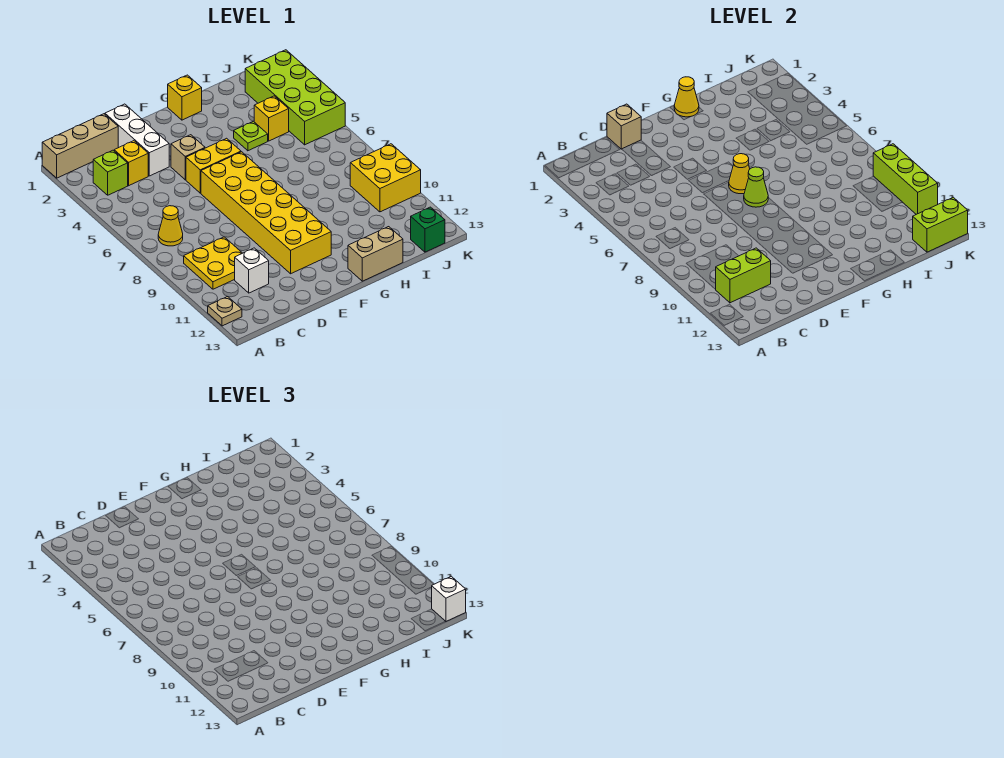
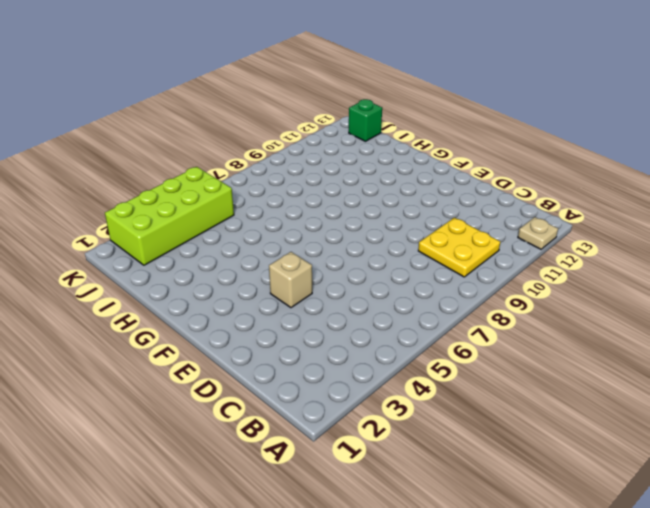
none -> tan 1x3 brick [42,114,118,178]
none -> lime 1x1 brick [93,150,128,195]
none -> yellow 1x1 cone [158,206,183,246]

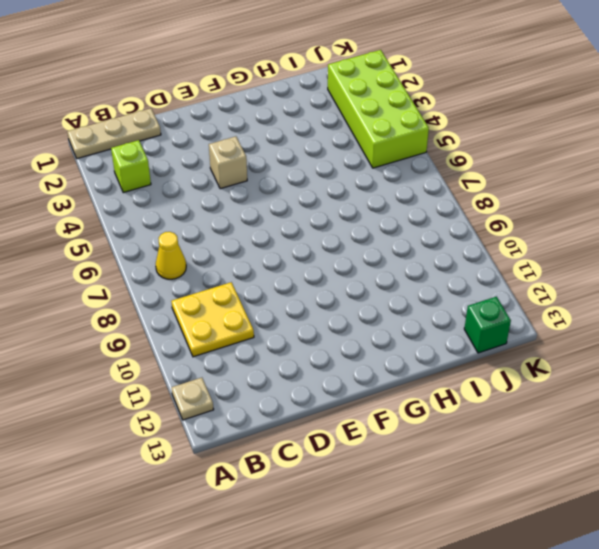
tan 1x3 plate [67,108,161,159] -> tan 1x3 brick [42,114,118,178]
none -> yellow 1x1 brick [114,141,148,186]
none -> white 1x1 brick [235,248,269,293]
none -> white 1x3 brick [105,104,169,176]

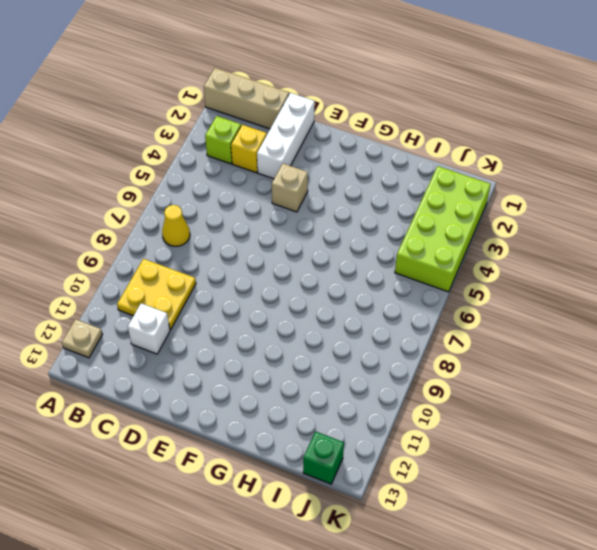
none -> yellow 1x2 brick [186,138,241,193]
none -> yellow 2x6 brick [201,152,331,274]
none -> yellow 1x1 brick [168,75,202,120]

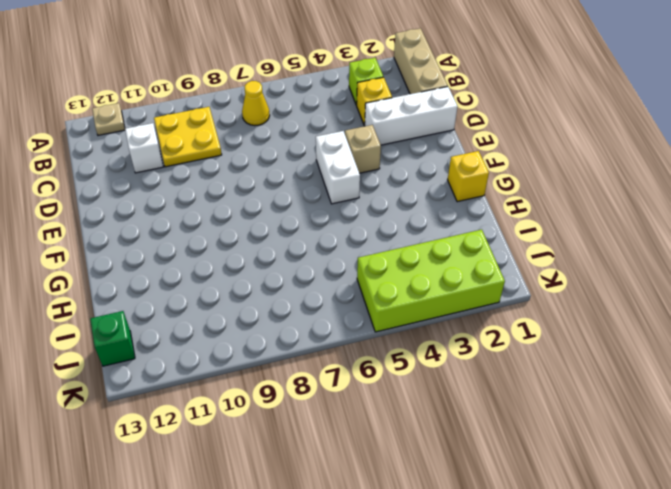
white 1x2 brick [316,131,360,204] -> yellow 1x2 brick [186,138,241,193]
none -> yellow 2x6 brick [201,152,331,274]
none -> tan 1x2 brick [348,227,403,281]
none -> lime 1x1 plate [234,121,268,151]

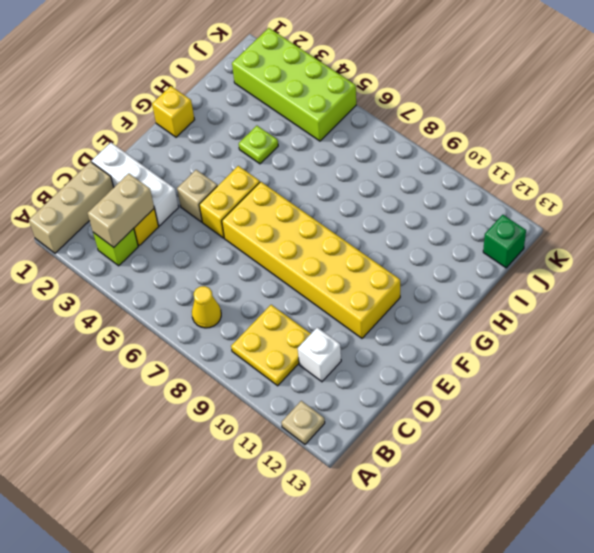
tan 1x2 brick [88,174,154,247] -> tan 1x2 brick moved to [348,227,403,281]
none -> yellow 1x1 brick [254,96,289,141]
none -> yellow 2x2 brick [350,144,421,212]
none -> lime 1x2 brick [716,248,771,303]

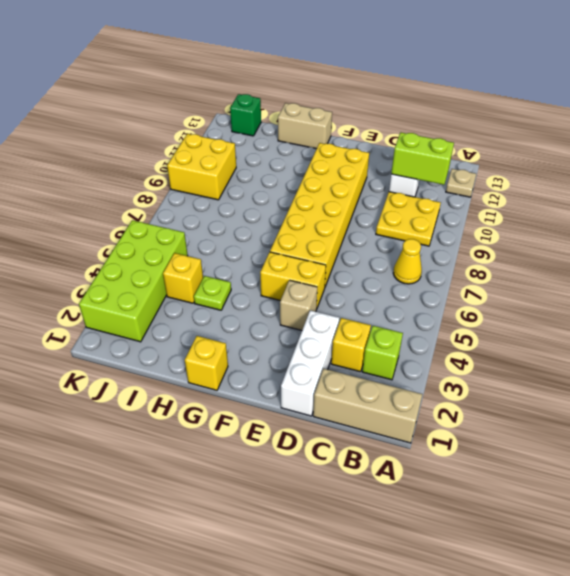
none -> tan 1x1 brick [607,104,641,149]
none -> yellow 1x1 cone [729,154,750,194]
none -> lime 1x1 cone [744,167,768,207]

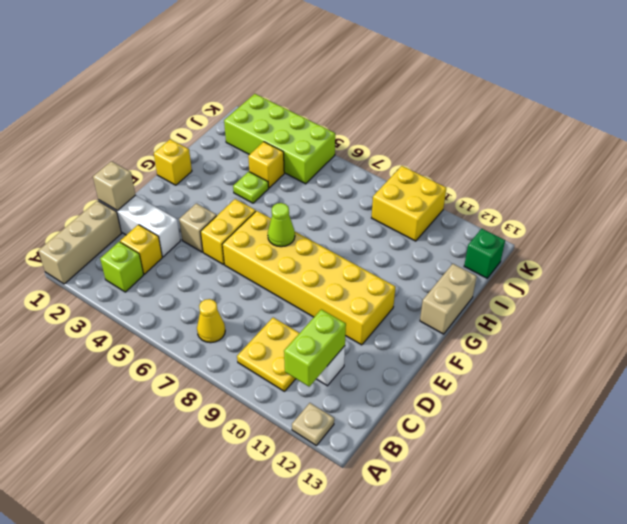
none -> yellow 1x1 cone [729,154,750,194]
none -> yellow 1x1 cone [674,77,699,117]
none -> lime 1x2 brick [913,197,968,252]

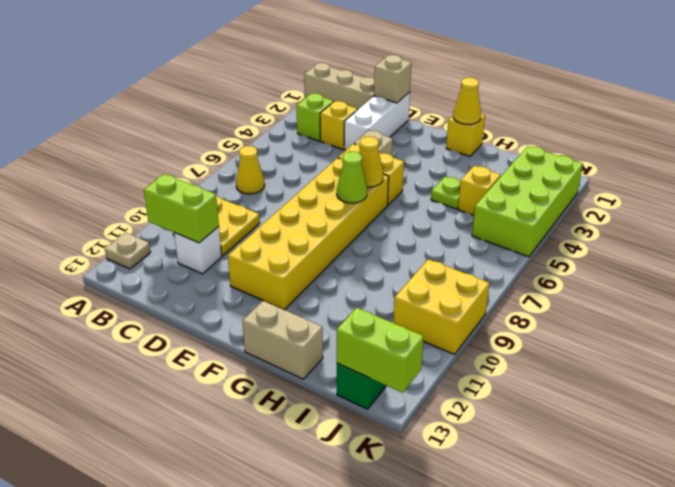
none -> lime 1x3 brick [873,144,938,214]
none -> white 1x1 brick [432,576,466,622]

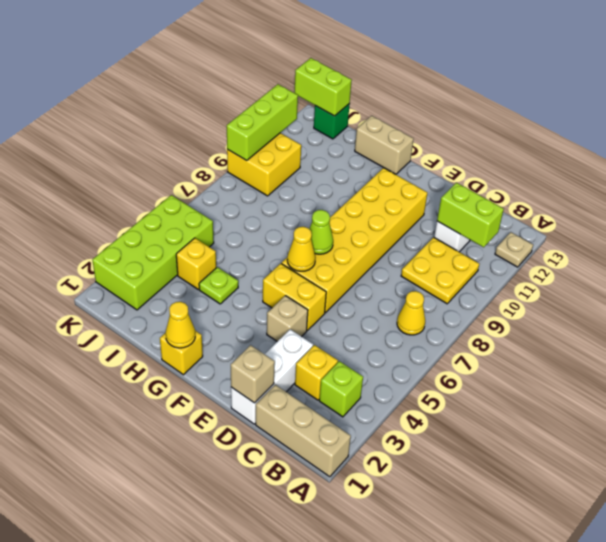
none -> white 1x1 brick [432,576,466,622]

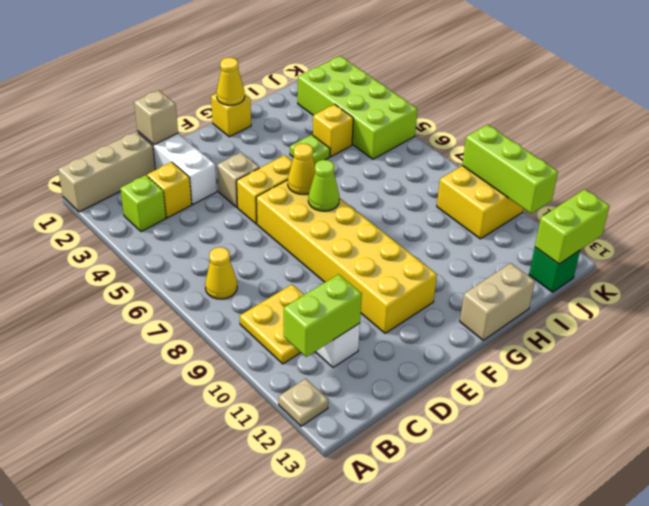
none -> white 1x1 brick [432,576,466,622]

